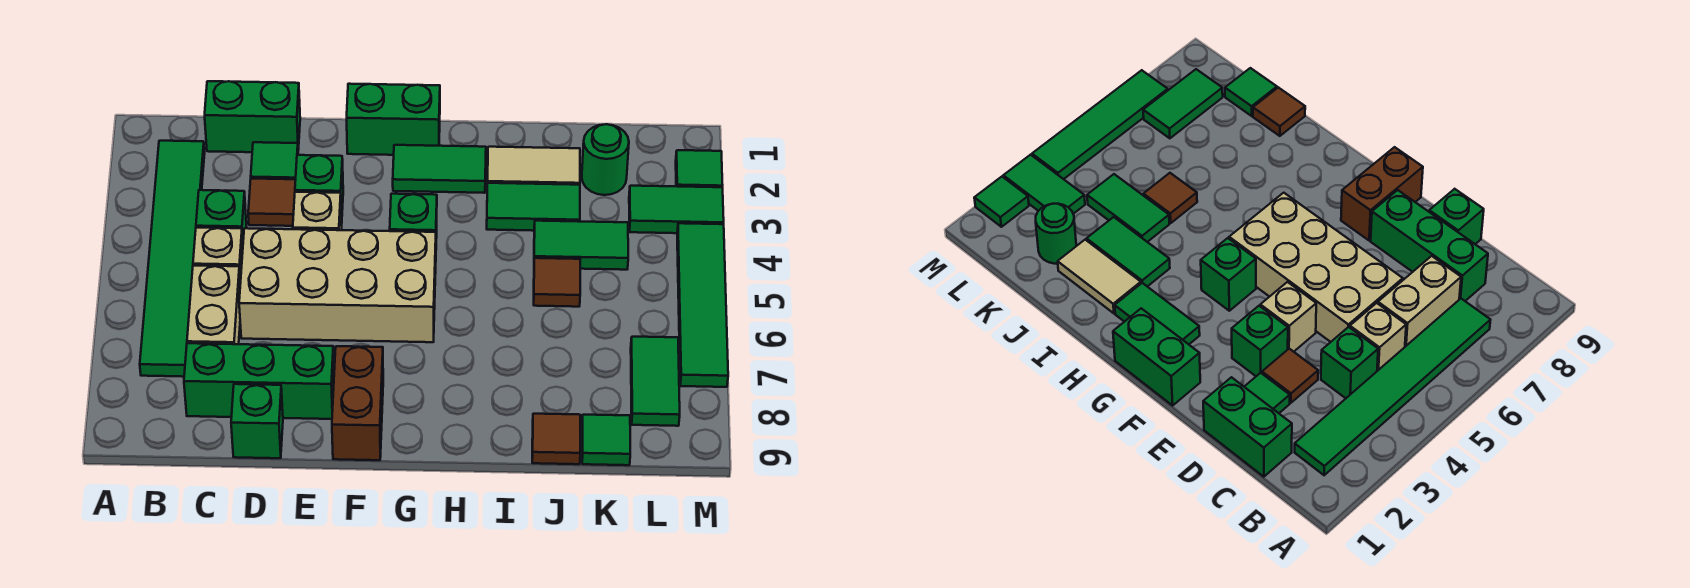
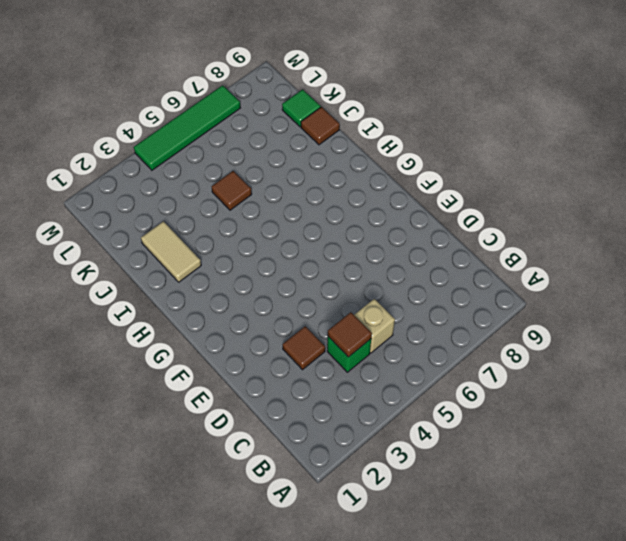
brown 1x1 tile [328,312,372,357] -> none
none -> green 1x6 tile [140,141,205,377]
none -> green 1x2 brick [205,81,300,152]
none -> tan 1x2 brick [187,266,240,344]

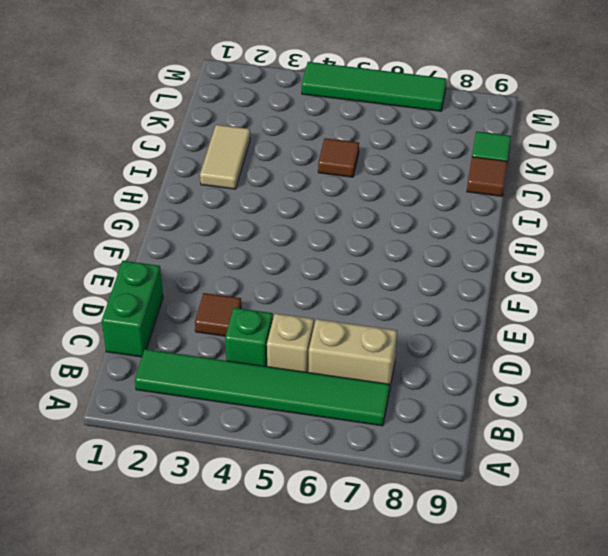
none -> green 1x3 brick [184,343,334,419]
none -> green 1x1 tile [251,142,298,179]
none -> tan 2x4 brick [239,228,436,342]

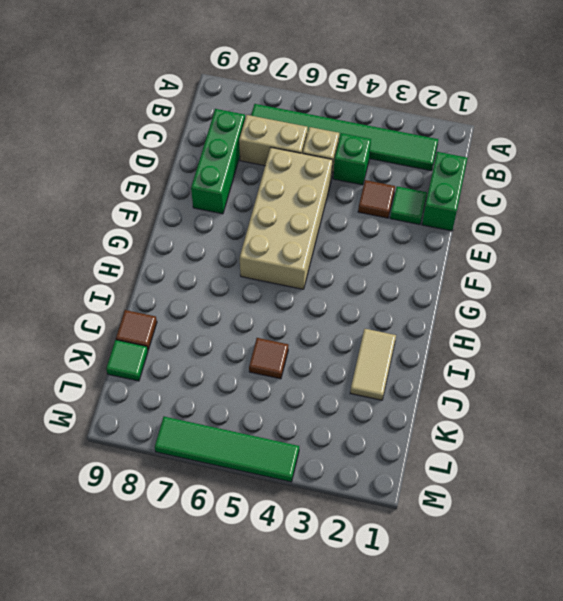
none -> green 1x1 brick [231,384,283,458]
none -> green 1x1 brick [295,155,343,225]
none -> tan 1x1 brick [293,192,342,230]

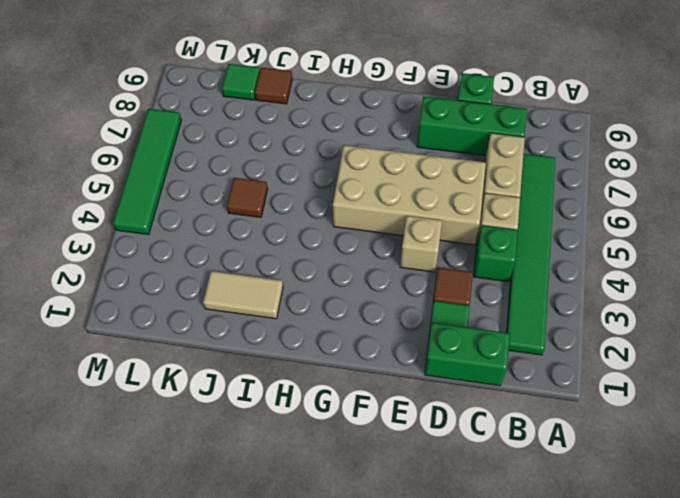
none -> green 1x1 brick [295,155,343,225]
none -> green 1x2 brick [347,84,440,155]
none -> brown 1x2 brick [332,346,383,460]

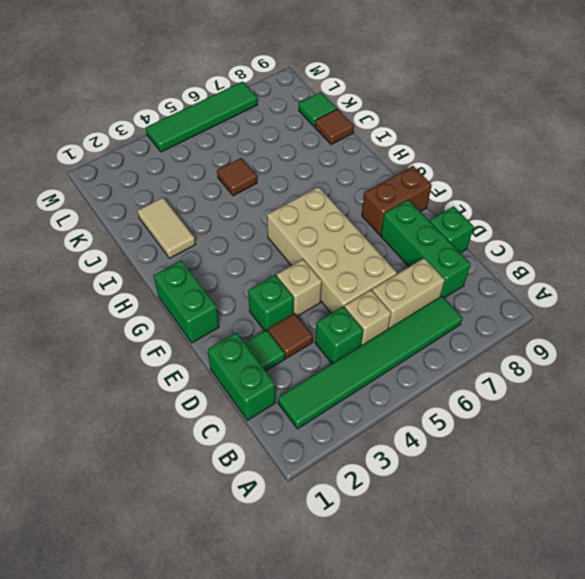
none -> green 1x2 tile [393,145,486,193]
none -> green 1x1 brick [390,194,437,238]
none -> green 1x2 tile [487,183,580,231]

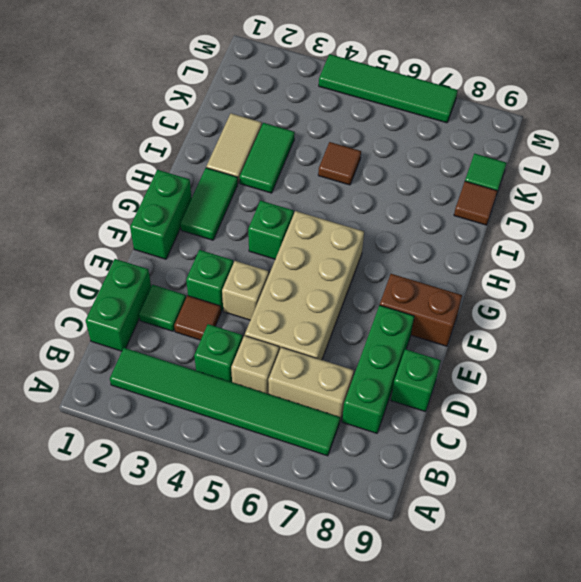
none -> green 1x2 tile [534,221,628,270]
none -> green 1x1 round brick [582,124,629,195]
none -> green 1x2 tile [629,186,724,233]

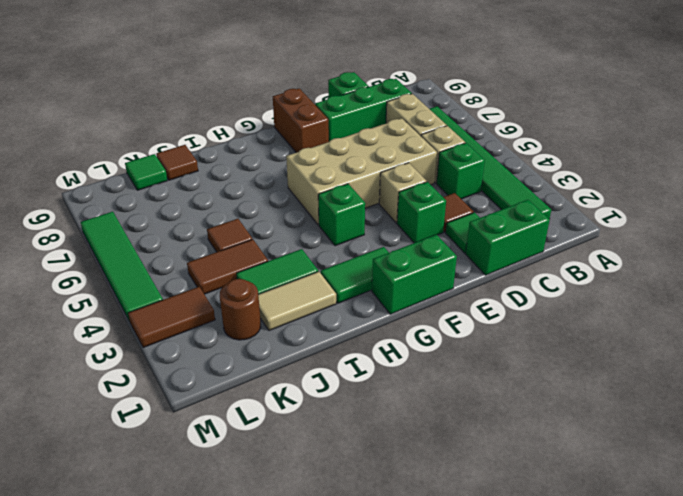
brown 1x2 tile [187,239,268,294] -> green 1x2 tile [534,221,628,270]
brown 1x1 round brick [220,279,261,340] -> green 1x1 round brick [582,124,629,195]
brown 1x2 tile [128,287,215,348] -> green 1x2 tile [629,186,724,233]
none -> green 1x2 tile [631,337,680,426]
none -> green 1x1 tile [676,150,723,187]

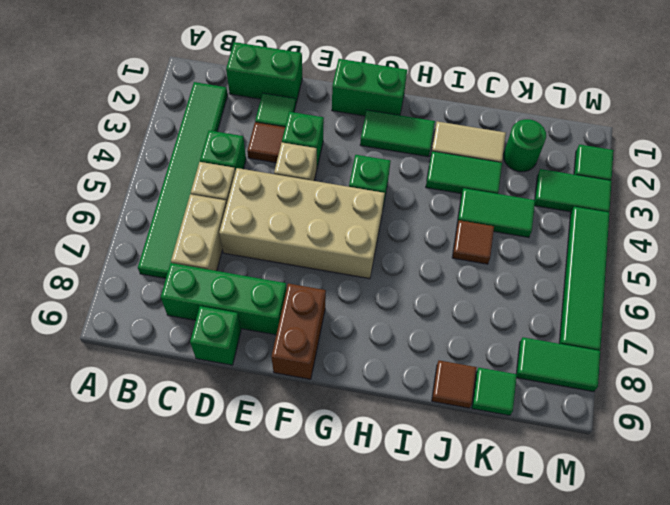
green 1x2 tile [516,337,600,392] -> green 1x2 tile turned to [631,337,680,426]

